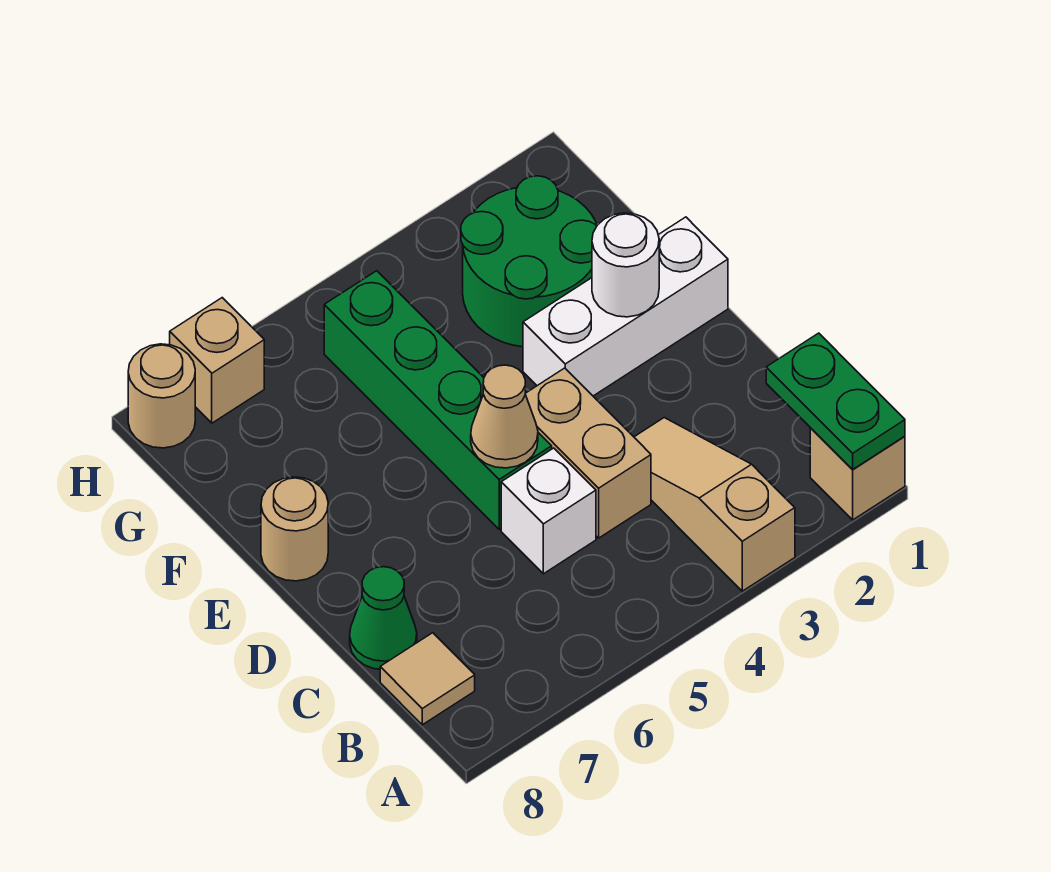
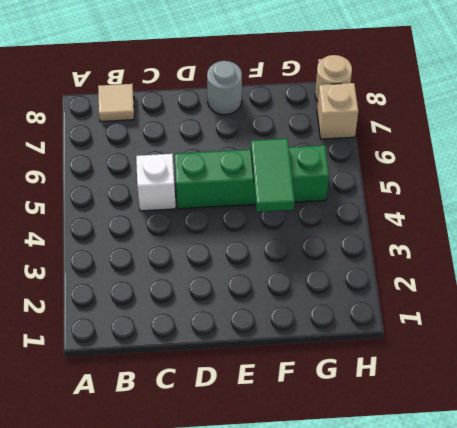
grey 1x1 round brick [207,61,242,115] -> tan 1x1 round brick [261,477,328,581]
green 1x2 tile [251,139,295,212] -> none
none -> tan 1x1 brick [810,428,905,520]
none -> tan 1x3 slope [634,418,795,591]
none -> tan 1x2 brick [525,368,651,538]

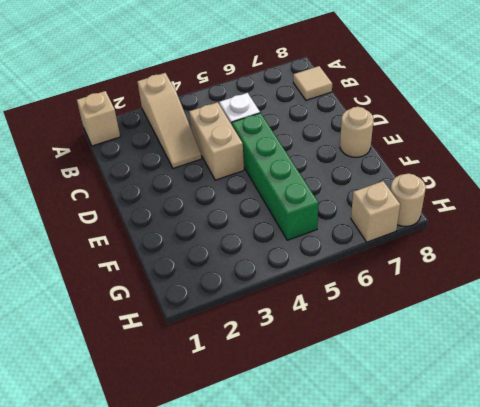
none -> green 1x1 cone [350,567,417,669]
none -> white 1x3 brick [523,217,728,396]
none -> green 2x2 round brick [461,176,597,347]

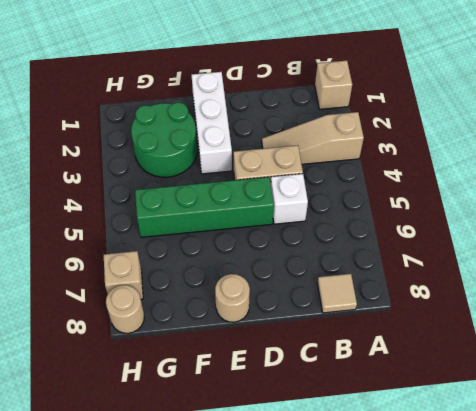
none -> green 1x1 cone [350,567,417,669]
none -> green 1x2 plate [766,333,905,470]
none -> tan 1x1 cone [471,365,538,468]

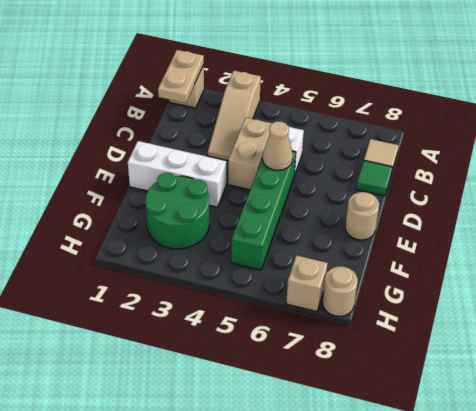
tan 1x2 plate [158,50,204,103] -> green 1x2 plate [766,333,905,470]
green 1x1 tile [356,161,392,196] -> green 1x1 cone [350,567,417,669]
none -> white 1x1 round brick [592,213,659,317]

